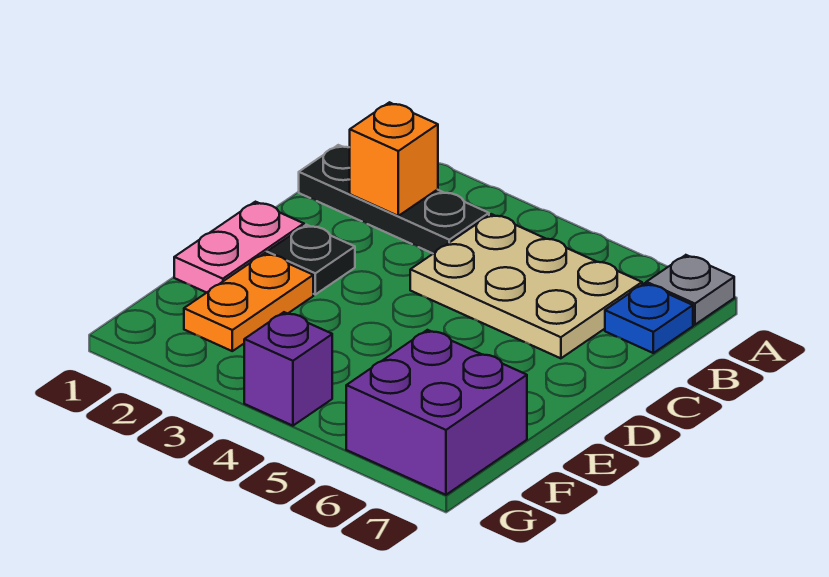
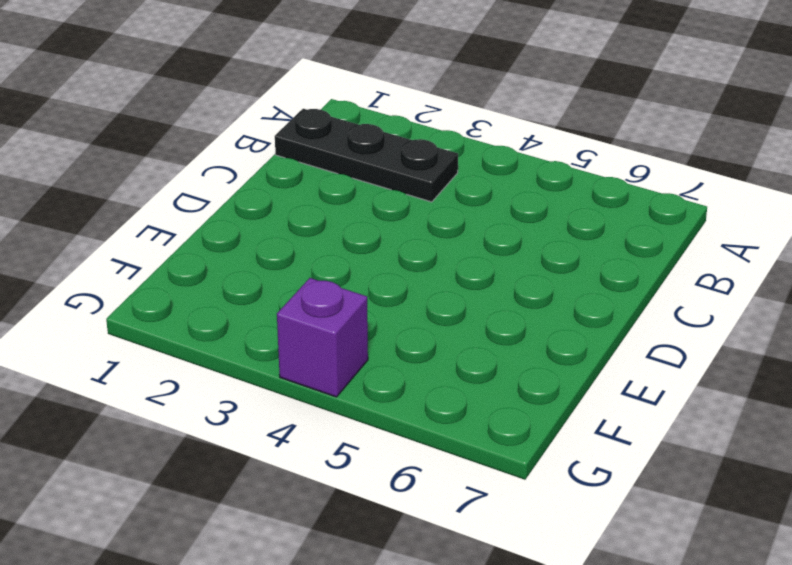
none -> grey 1x1 plate [646,255,734,325]
none -> tan 2x3 plate [410,214,642,358]

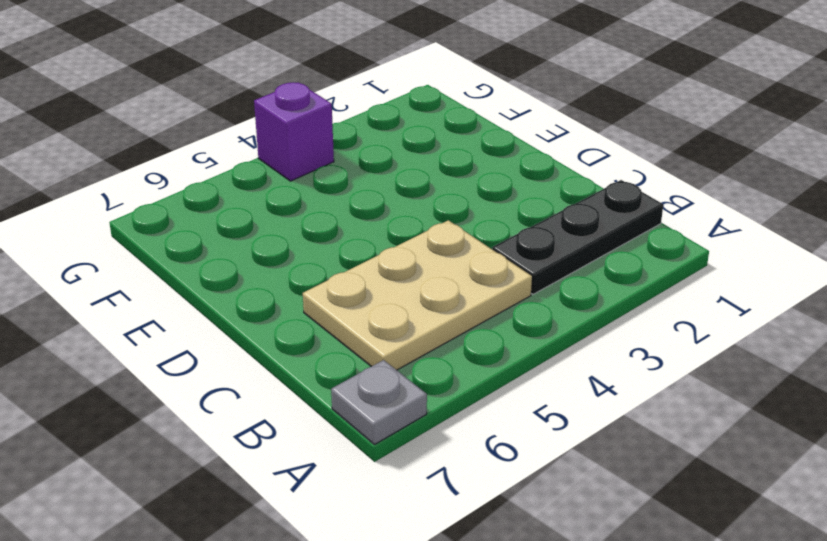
none -> blue 1x1 plate [605,283,693,353]
none -> pink 1x2 plate [174,202,304,293]

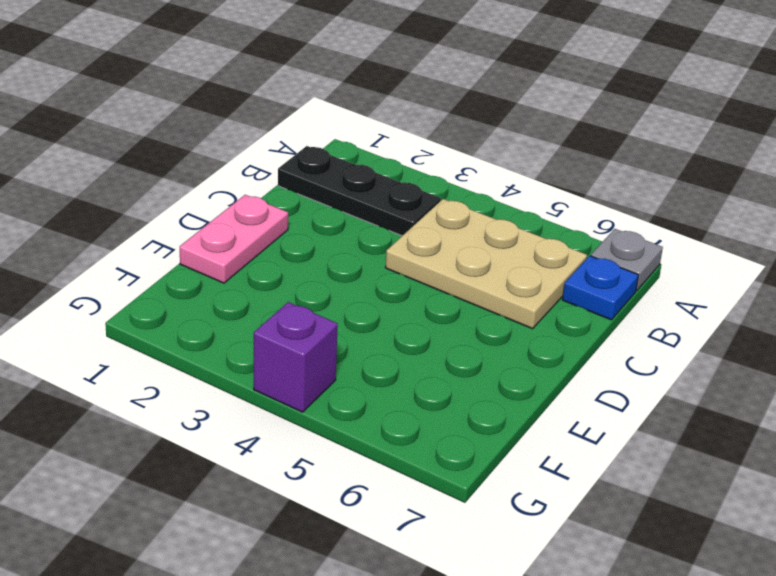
none -> black 1x1 plate [267,225,355,294]
none -> orange 1x2 plate [184,253,313,351]

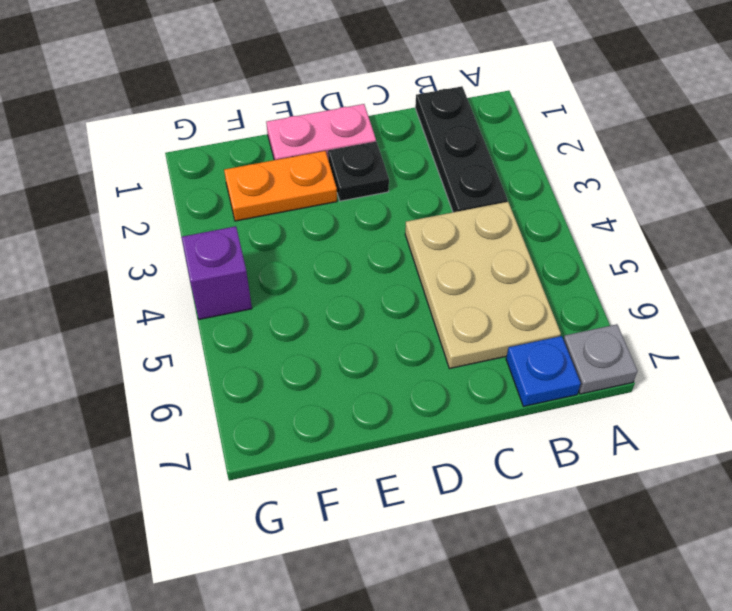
none -> purple 2x2 brick [346,330,527,495]
none -> orange 1x1 brick [350,102,438,216]

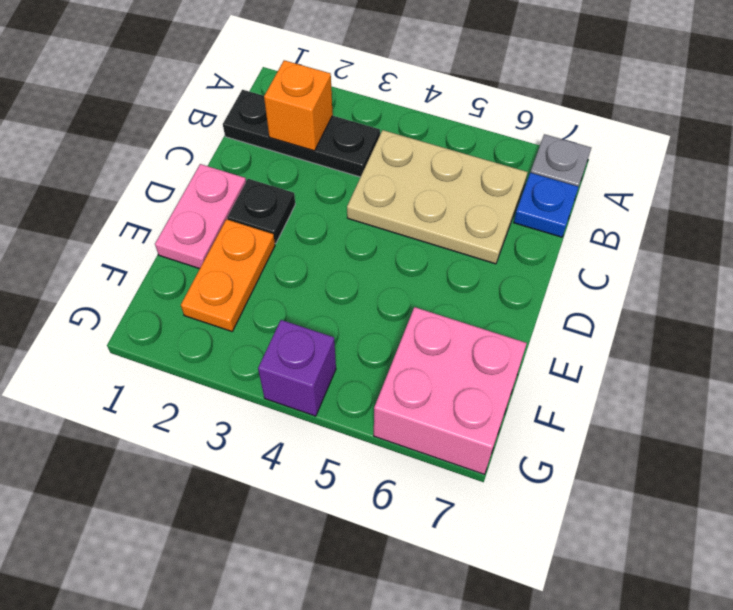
pink 2x2 brick [374,307,527,474] -> purple 2x2 brick [346,330,527,495]

